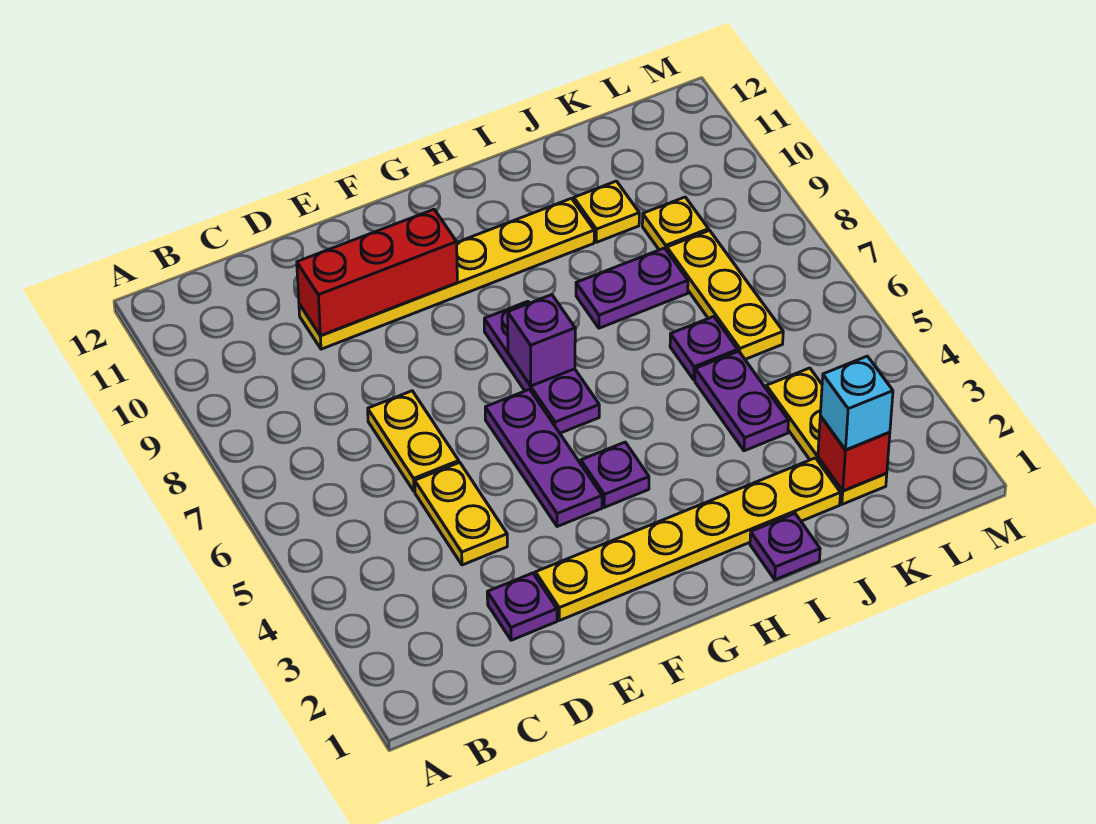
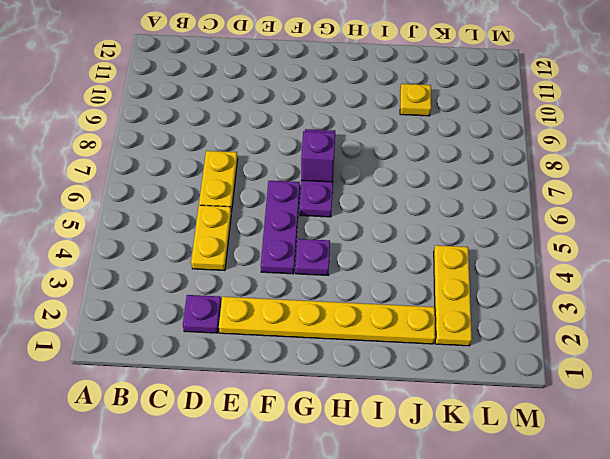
none -> yellow 1x6 plate [299,198,594,349]
none -> purple 1x1 plate [750,514,820,580]
none -> purple 1x2 plate [576,248,688,328]

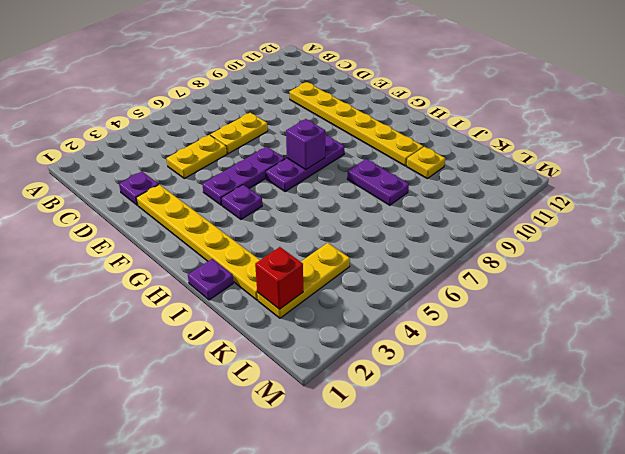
none -> purple 1x2 plate [695,351,789,451]
none -> purple 1x1 plate [670,316,738,380]
none -> yellow 1x3 plate [667,230,783,359]

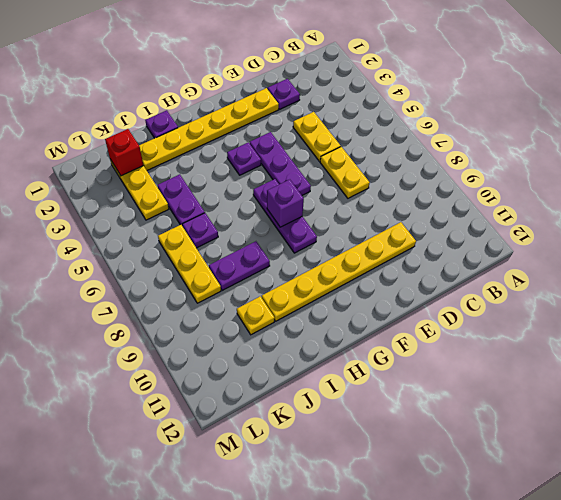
none -> yellow 1x1 plate [642,197,709,250]
none -> red 1x3 brick [297,209,457,336]
none -> cyan 1x1 brick [820,356,893,450]

